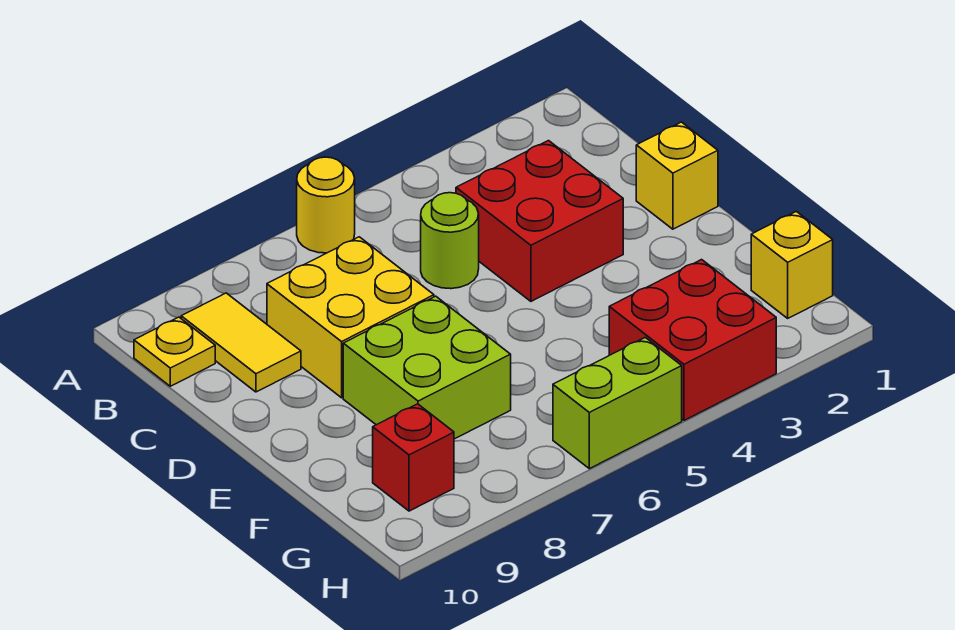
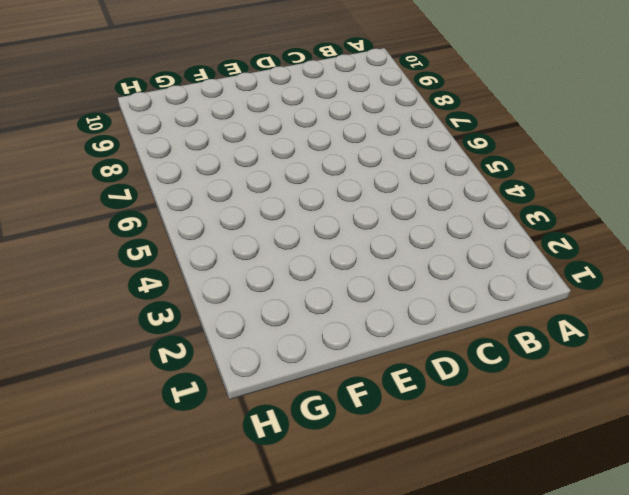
none -> yellow 1x1 round brick [297,157,355,253]
none -> yellow 1x2 tile [181,293,301,392]
none -> yellow 1x1 plate [134,317,215,386]

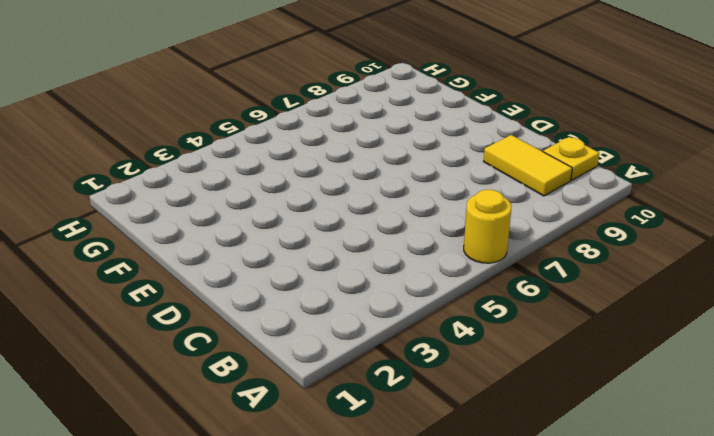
none -> red 2x2 brick [456,141,623,301]
none -> lime 1x1 round brick [421,193,479,289]
none -> yellow 2x2 brick [267,237,434,398]

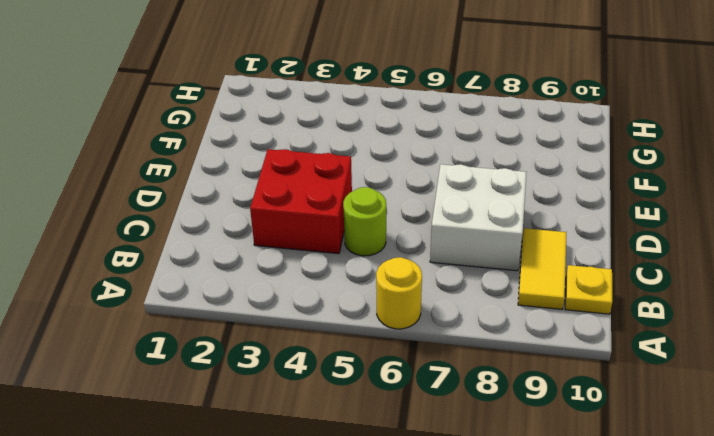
white 2x2 brick [430,164,527,271] -> yellow 2x2 brick [267,237,434,398]
none -> yellow 1x1 brick [636,122,718,229]
none -> lime 2x2 brick [343,296,511,439]
none -> yellow 1x1 brick [751,211,833,318]

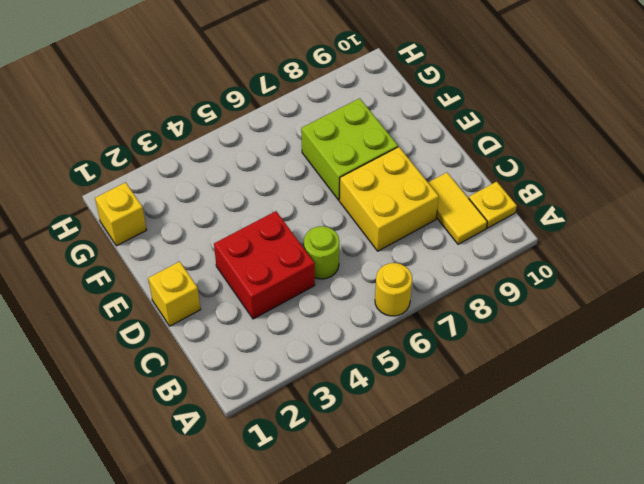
none -> red 2x2 brick [609,260,776,420]
none -> red 1x1 brick [373,404,454,511]
none -> lime 1x2 brick [553,337,682,469]

